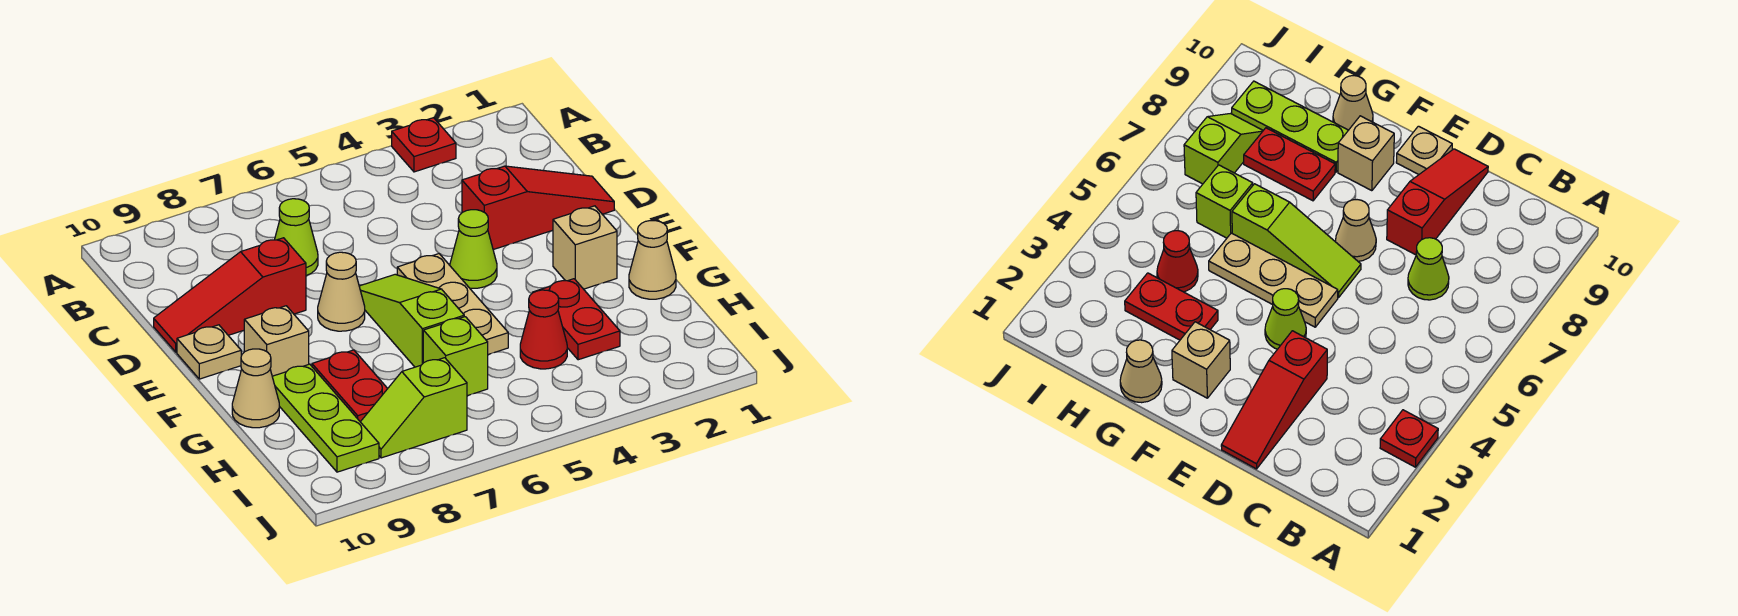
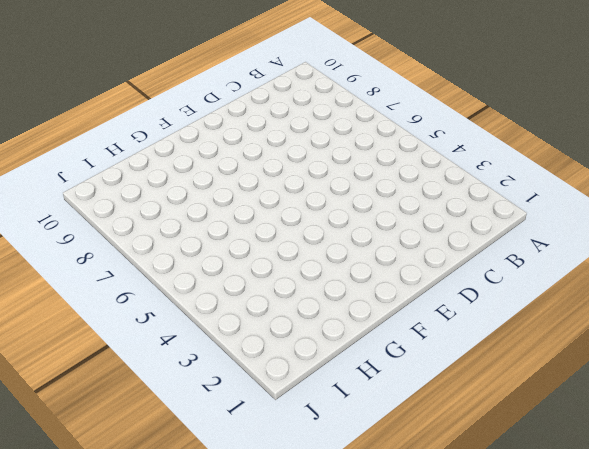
none -> red 1x1 plate [392,118,456,172]
none -> lime 1x1 cone [275,199,318,276]
none -> red 1x3 slope [462,166,614,250]

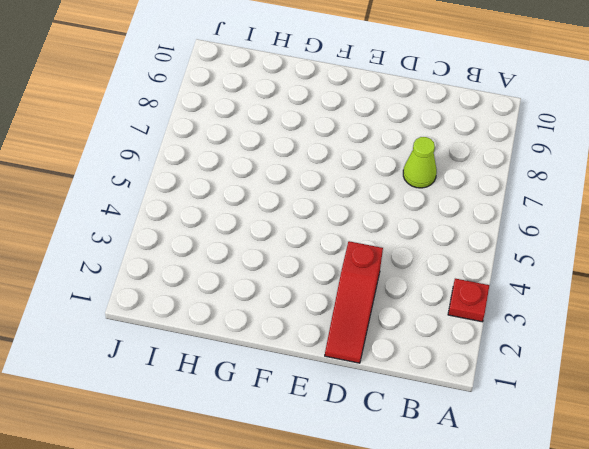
none -> red 1x3 slope [154,238,306,352]
none -> lime 1x1 cone [450,210,497,288]
none -> tan 1x3 plate [397,254,508,354]

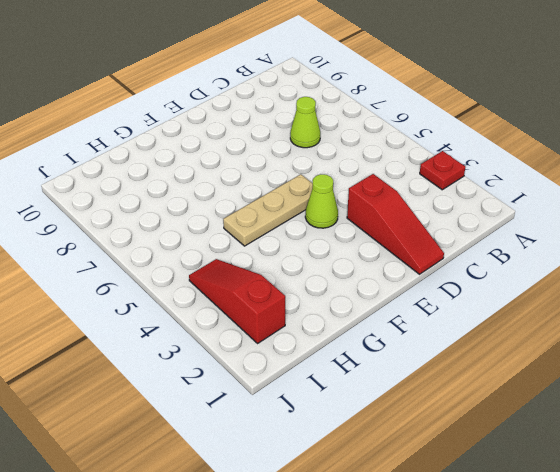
red 1x3 slope [189,259,285,343] -> red 1x3 slope moved to [154,238,306,352]
none -> lime 1x3 slope [359,274,464,367]
none -> tan 1x1 cone [318,252,365,331]
none -> tan 1x1 plate [177,325,241,379]

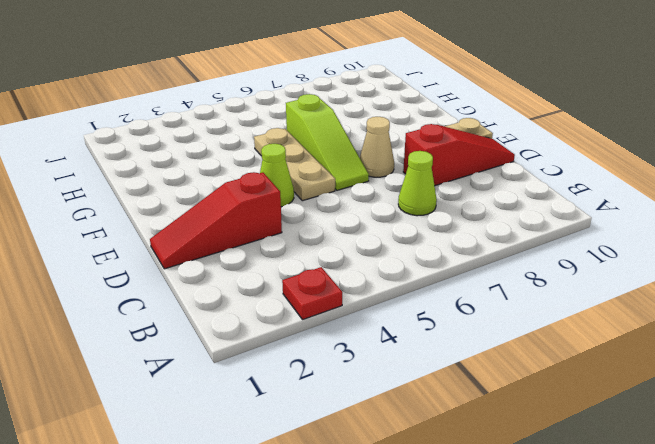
none -> tan 1x1 brick [553,206,617,289]
none -> tan 1x1 brick [244,306,309,376]
none -> tan 1x1 cone [629,221,676,299]

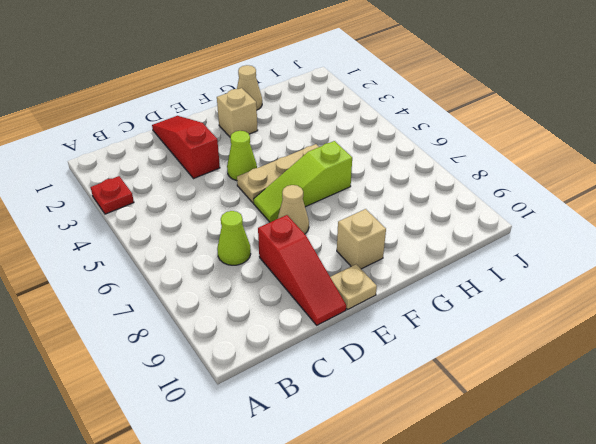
none -> red 1x2 plate [532,279,620,360]
none -> red 1x2 plate [312,350,388,422]
none -> lime 1x3 plate [272,364,379,472]

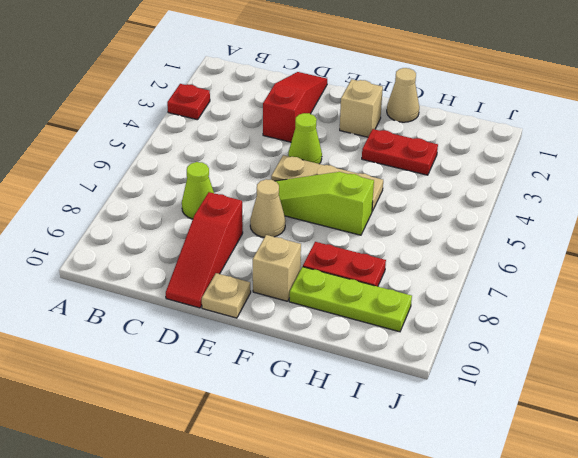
none -> tan 1x1 cone [232,349,279,428]
none -> red 1x1 cone [520,290,567,369]
none -> lime 1x1 brick [423,317,488,396]

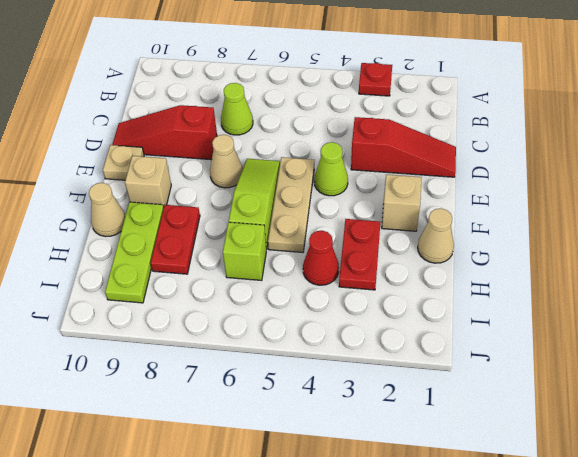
none -> lime 1x2 slope [361,358,467,458]

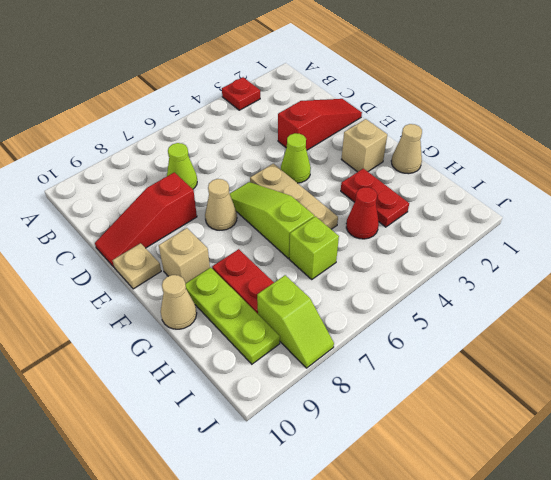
lime 1x2 slope [257,275,334,368] -> lime 1x2 slope turned to [361,358,467,458]

